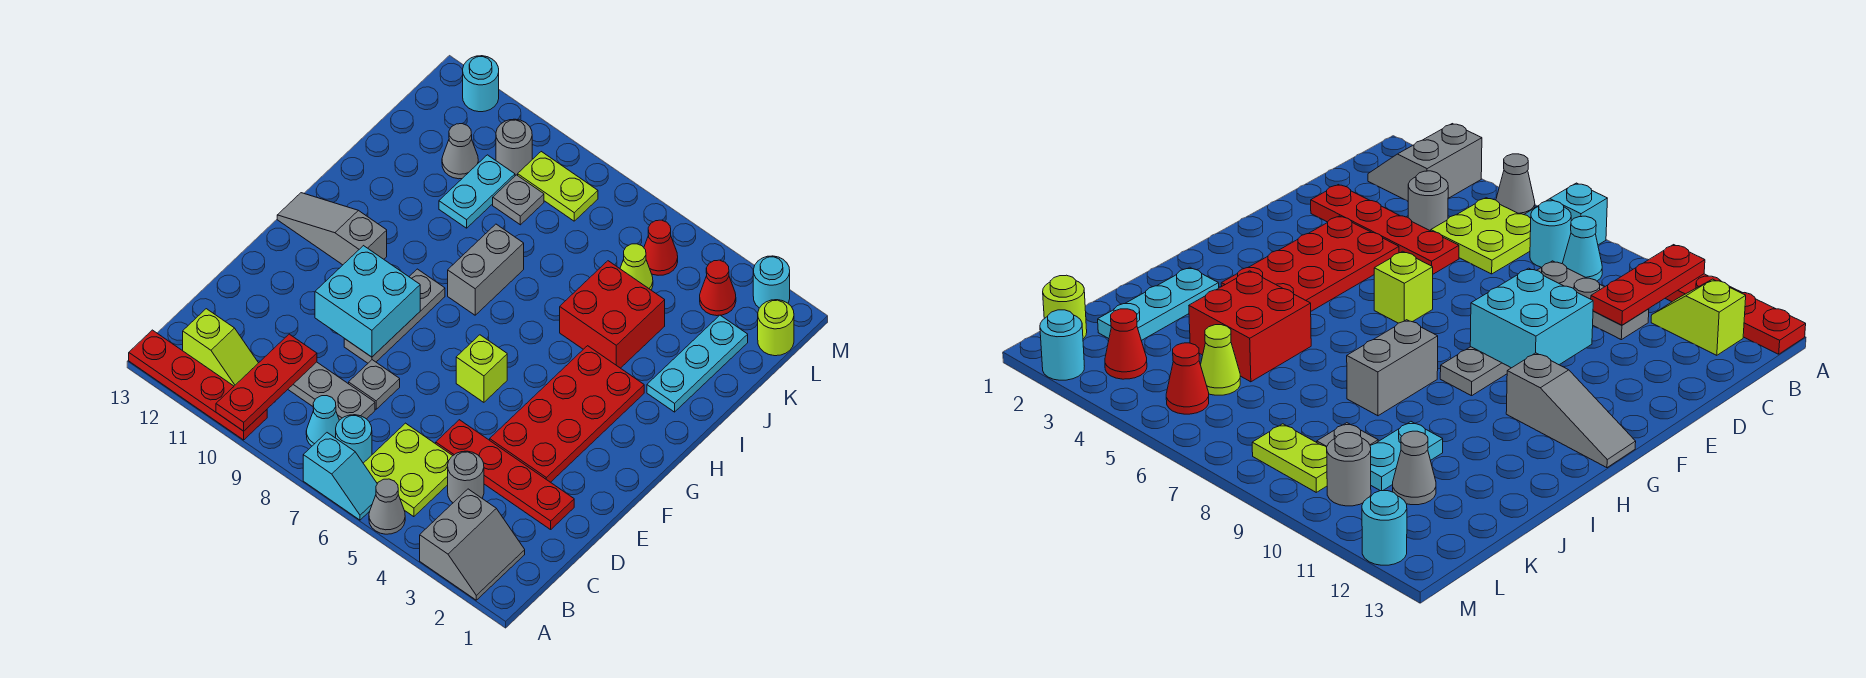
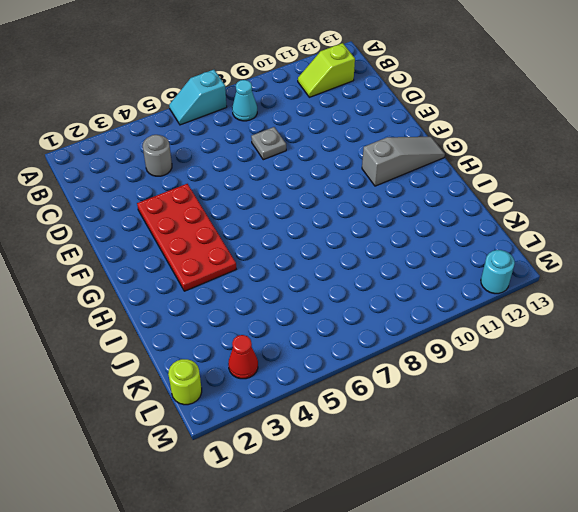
none -> grey 2x2 slope [420,489,525,600]
none -> grey 1x1 cone [369,479,405,534]
none -> red 1x4 plate [129,330,267,440]
none -> lime 2x2 plate [363,423,453,517]

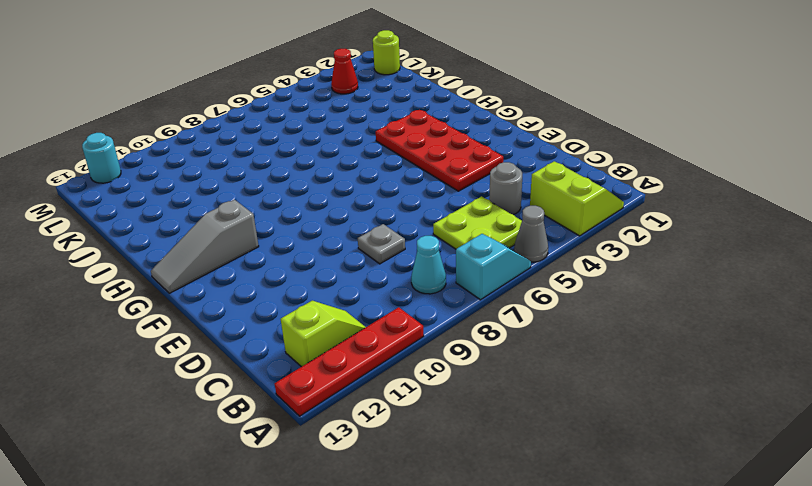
lime 2x2 slope [530,161,624,236] -> grey 2x2 slope [420,489,525,600]
none -> cyan 1x1 round brick [336,415,372,463]
none -> grey 1x3 plate [288,362,375,420]
none -> red 1x4 plate [436,420,574,530]
none -> grey 1x3 plate [344,269,445,363]

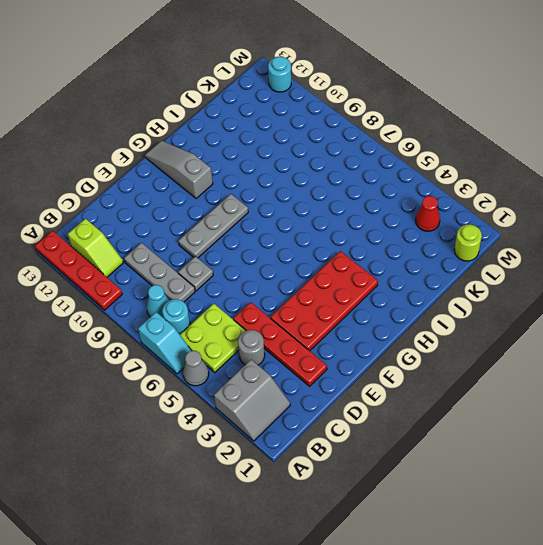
none -> lime 1x1 brick [456,335,507,402]
none -> grey 1x2 brick [448,224,524,315]
none -> cyan 1x3 plate [647,315,748,412]
none -> red 2x2 brick [560,261,665,368]

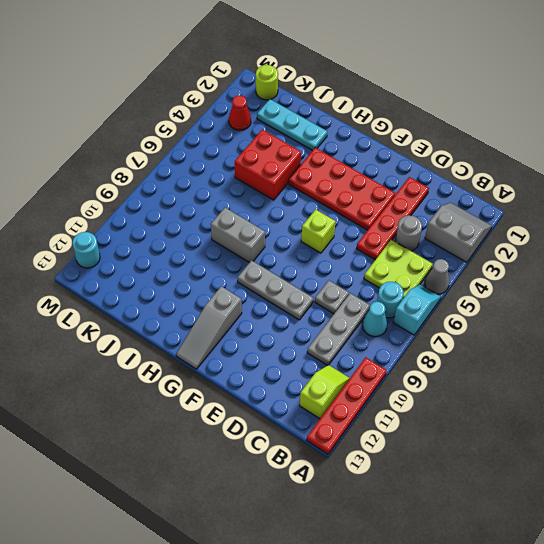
none -> cyan 1x2 plate [439,155,515,228]
none -> lime 1x1 cone [620,244,653,290]
none -> grey 1x1 plate [493,175,544,225]
none -> grey 1x1 cone [442,124,478,179]

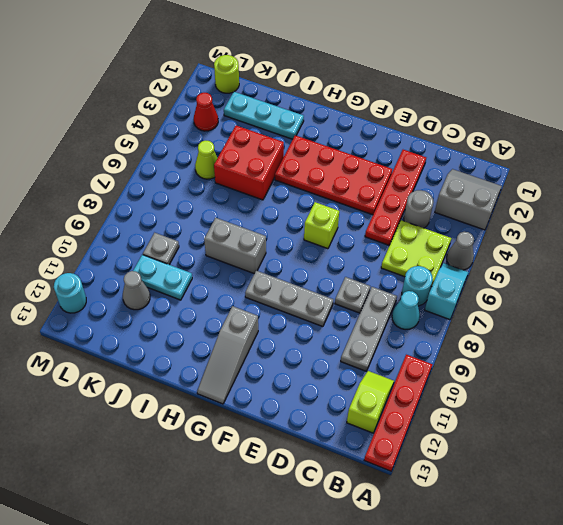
none -> red 1x1 cone [644,220,678,275]
none -> lime 1x2 plate [518,152,598,221]
none -> grey 1x1 round brick [496,119,532,175]
none -> cyan 1x1 round brick [753,256,790,308]

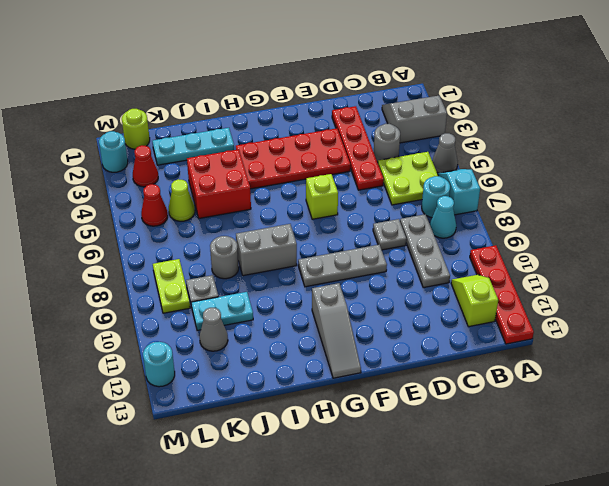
grey 1x1 round brick [210,236,239,279] -> grey 1x1 round brick moved to [496,119,532,175]
none -> red 1x3 plate [216,334,317,431]
none -> cyan 2x2 brick [315,246,420,357]

